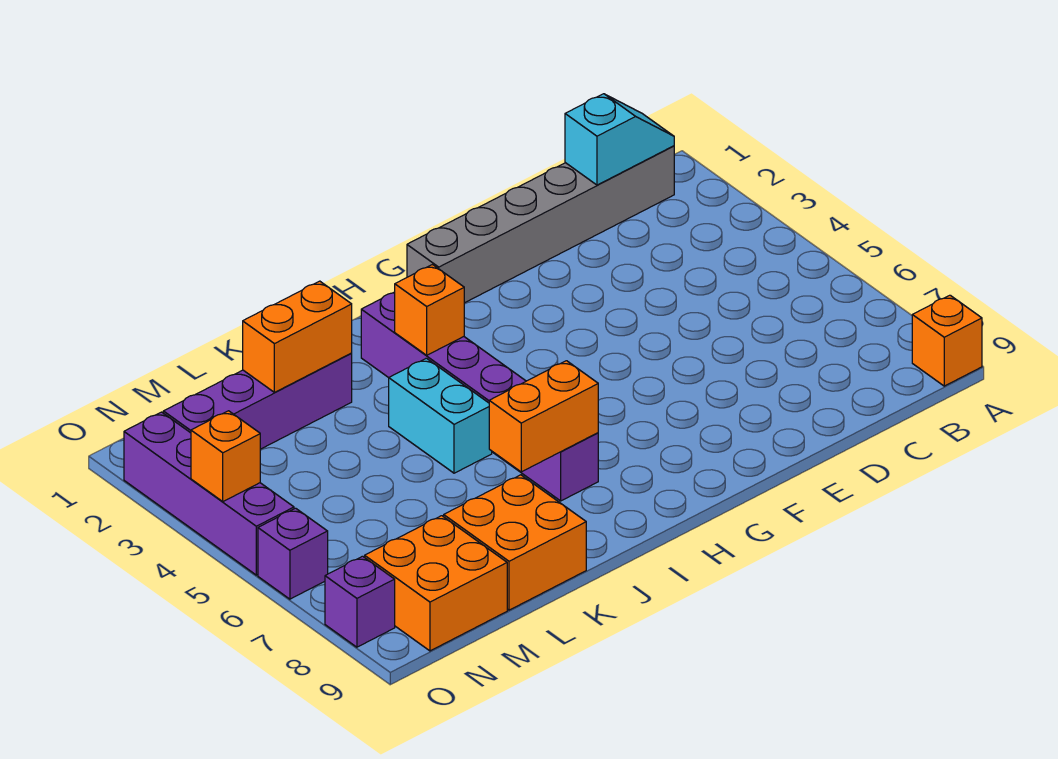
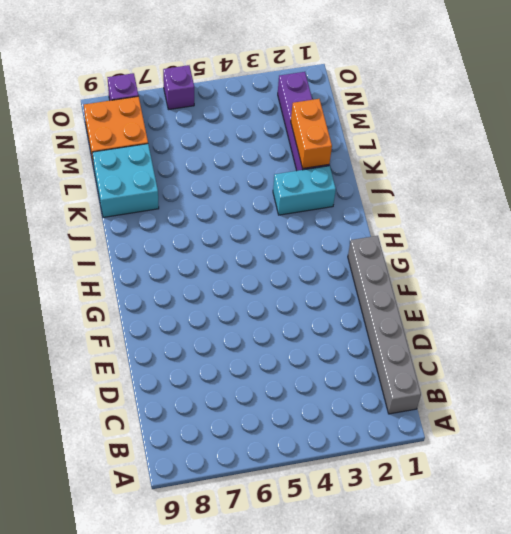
cyan 1x2 brick [273,166,336,215] -> cyan 1x2 brick moved to [389,358,492,473]
cyan 2x2 brick [92,144,159,217] -> orange 2x2 brick [444,475,586,610]
none -> orange 1x1 brick [912,295,982,386]
none -> purple 1x6 brick [361,292,598,501]
none -> purple 1x4 brick [124,412,294,575]

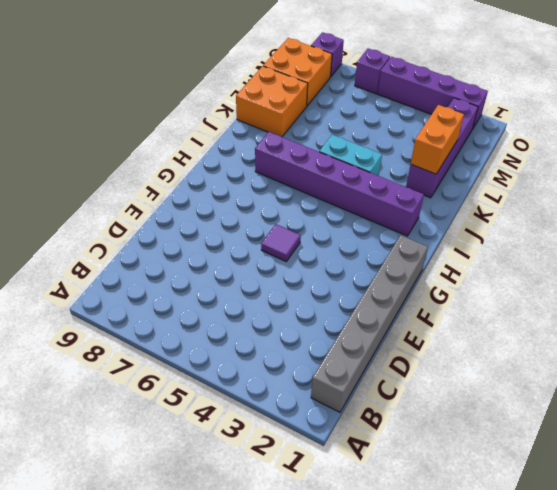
purple 1x1 tile [261,224,301,261] -> none
none -> orange 1x1 brick [912,295,982,386]
none -> cyan 1x2 slope [565,94,674,185]
none -> orange 1x1 brick [395,265,464,355]

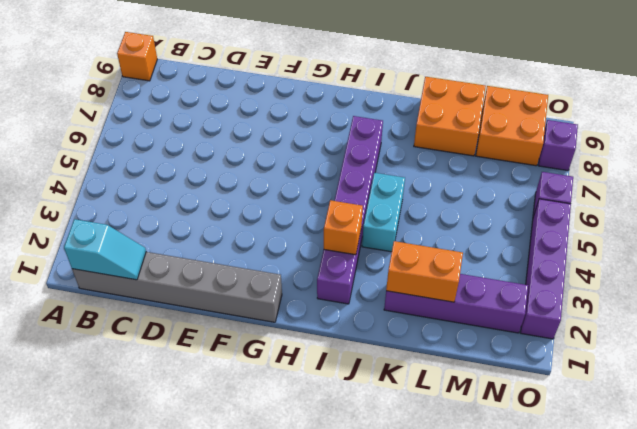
cyan 1x2 slope [64,219,146,280] -> cyan 1x2 slope turned to [565,94,674,185]
none -> orange 1x2 brick [489,361,598,472]
none -> orange 1x1 brick [191,411,260,502]

